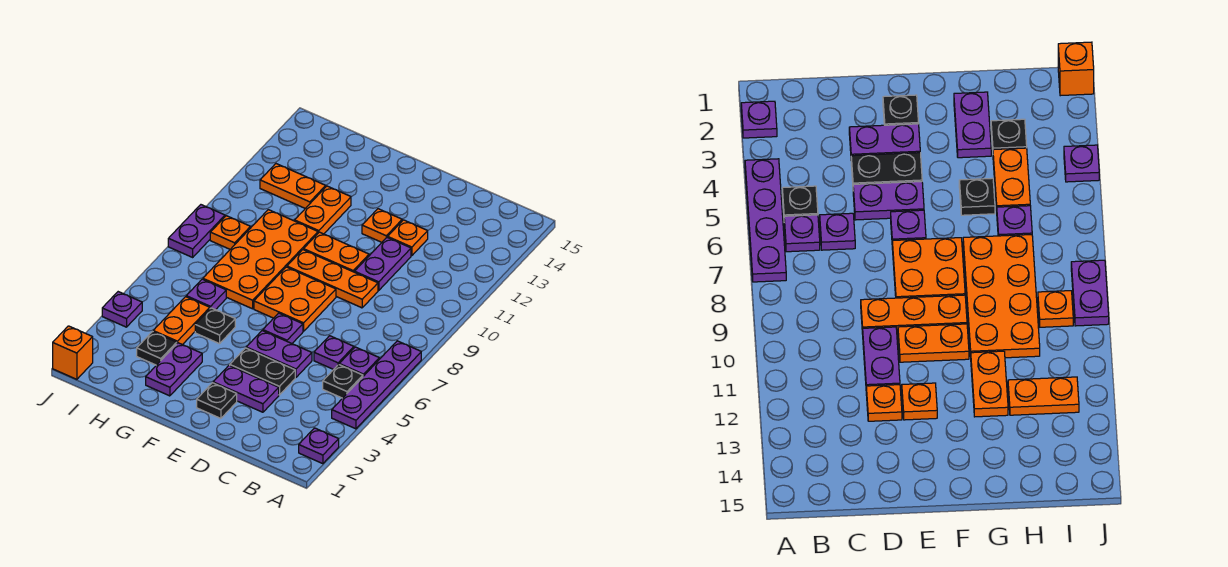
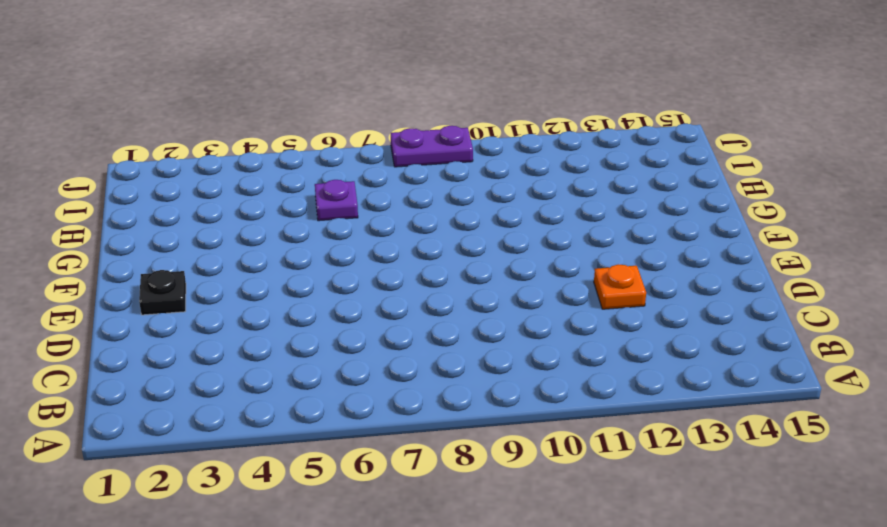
none -> purple 1x1 plate [299,428,339,464]
none -> purple 1x4 plate [332,341,421,429]
none -> black 1x1 plate [323,364,363,398]

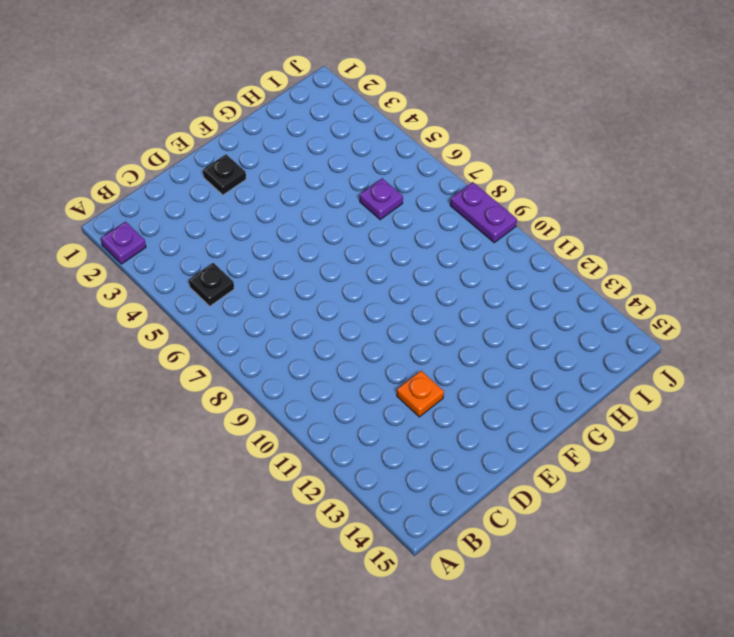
none -> purple 1x4 plate [332,341,421,429]
none -> purple 1x1 plate [339,347,379,376]
none -> purple 1x1 plate [314,336,354,370]

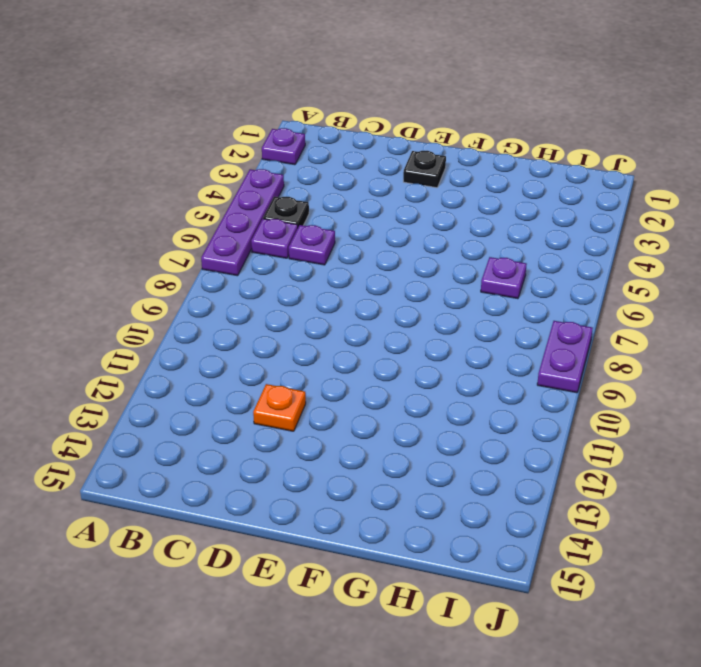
none -> purple 1x2 plate [213,365,279,412]
none -> black 1x2 plate [230,348,295,395]
none -> purple 1x2 plate [246,331,312,377]

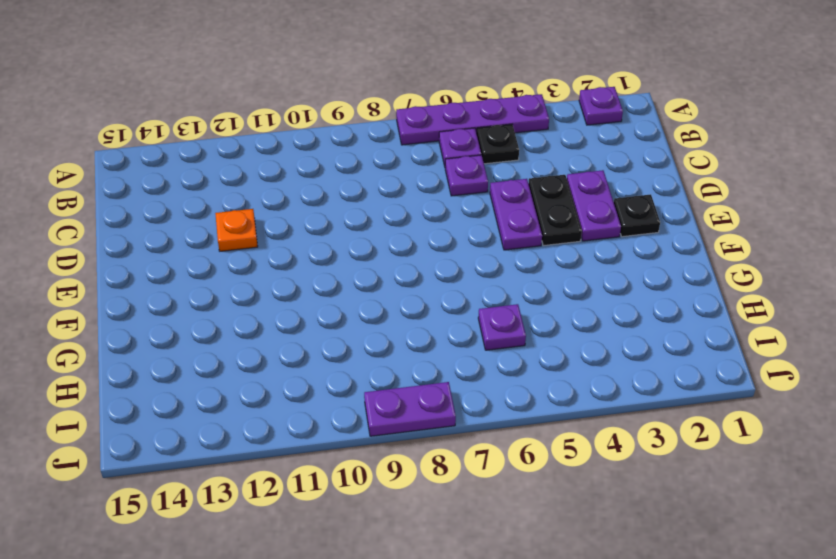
none -> orange 1x3 plate [287,250,378,308]
none -> purple 1x2 plate [355,237,411,290]
none -> purple 1x1 plate [263,313,303,343]

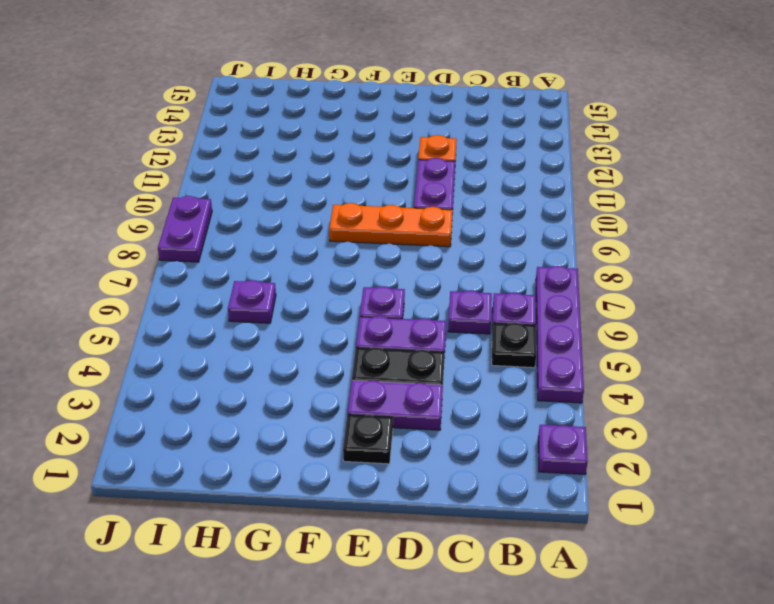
none -> orange 2x2 plate [254,267,336,331]
none -> orange 1x2 plate [304,232,369,272]
none -> orange 1x1 plate [362,209,402,242]

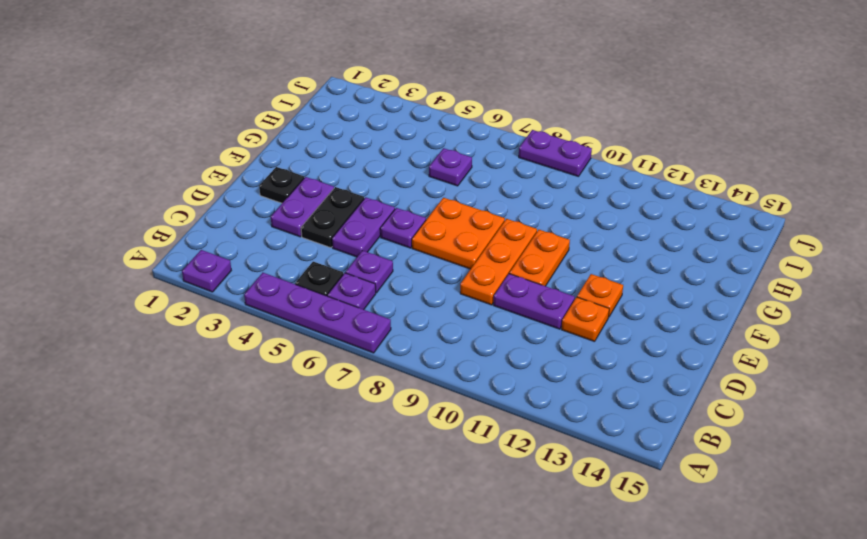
none -> purple 1x2 plate [146,343,202,396]
none -> black 1x1 plate [195,308,235,344]
none -> orange 2x4 plate [203,210,318,309]

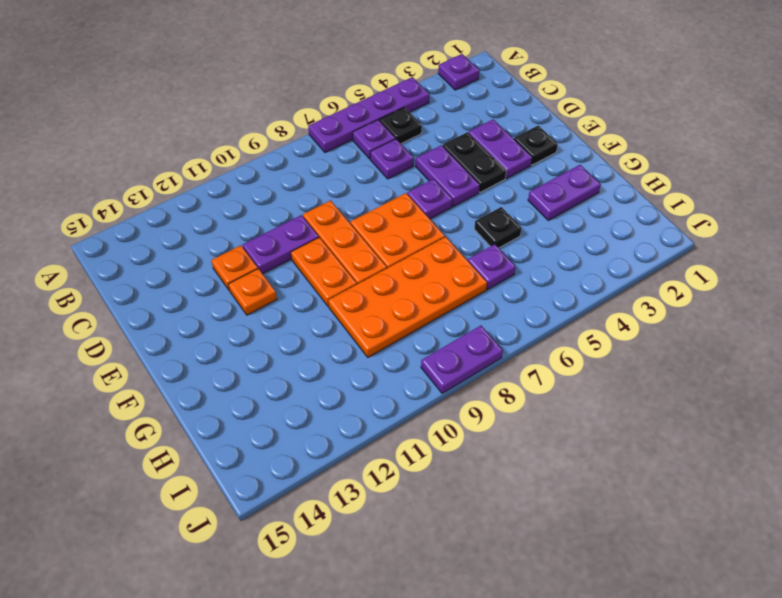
none -> orange 1x2 plate [295,186,351,234]
none -> black 1x1 plate [137,332,177,365]
none -> orange 1x2 plate [153,297,210,345]

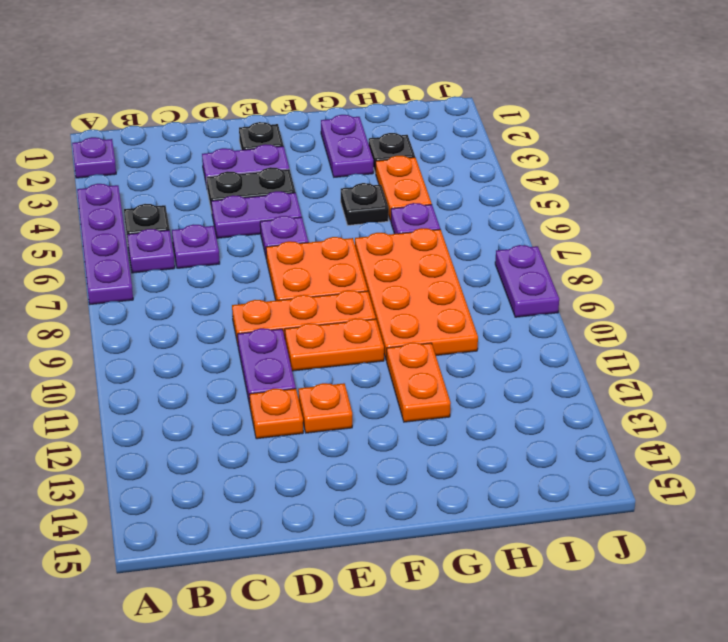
none -> orange 1x2 plate [260,164,326,208]
none -> orange 1x1 plate [210,216,251,249]
none -> orange 1x1 brick [53,326,93,379]

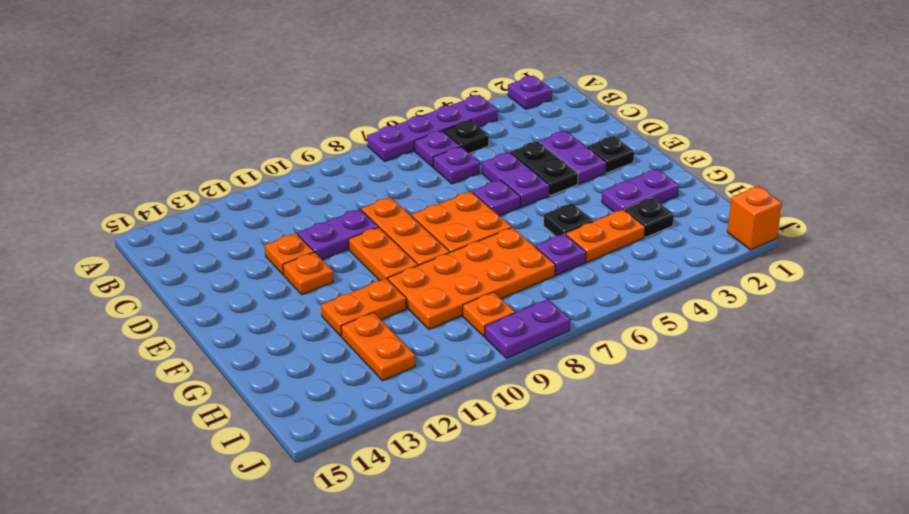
none -> purple 1x1 plate [102,292,142,327]

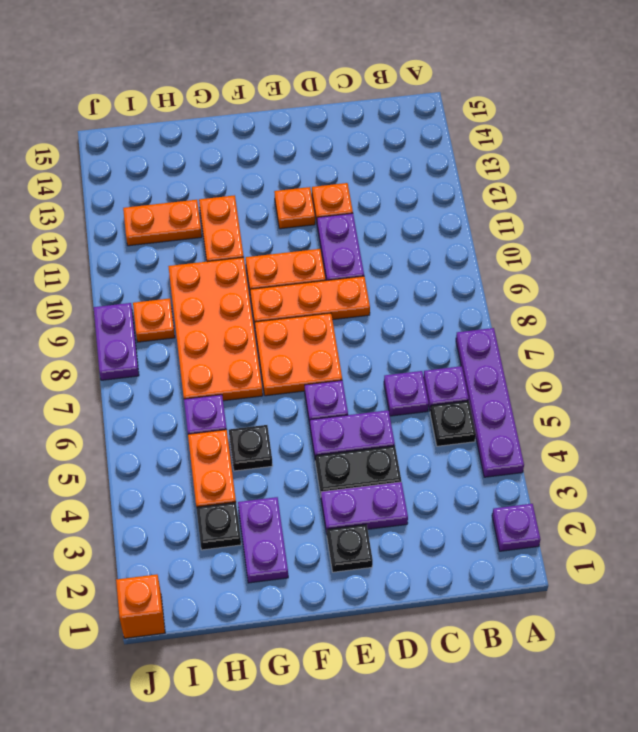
none -> purple 1x1 plate [102,292,142,327]

